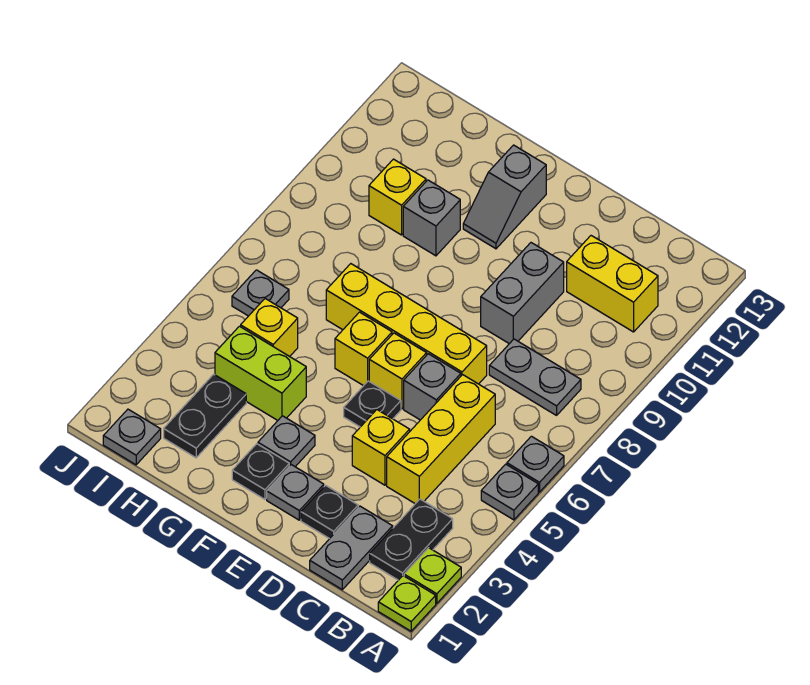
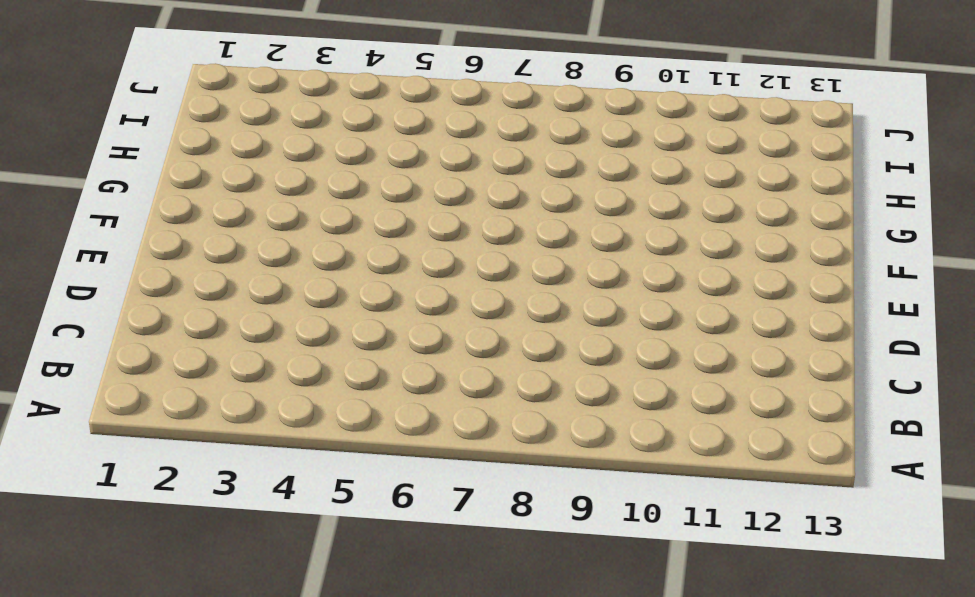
none -> lime 1x1 plate [378,576,436,631]
none -> lime 1x1 plate [404,548,461,603]
none -> grey 1x1 plate [481,464,538,520]

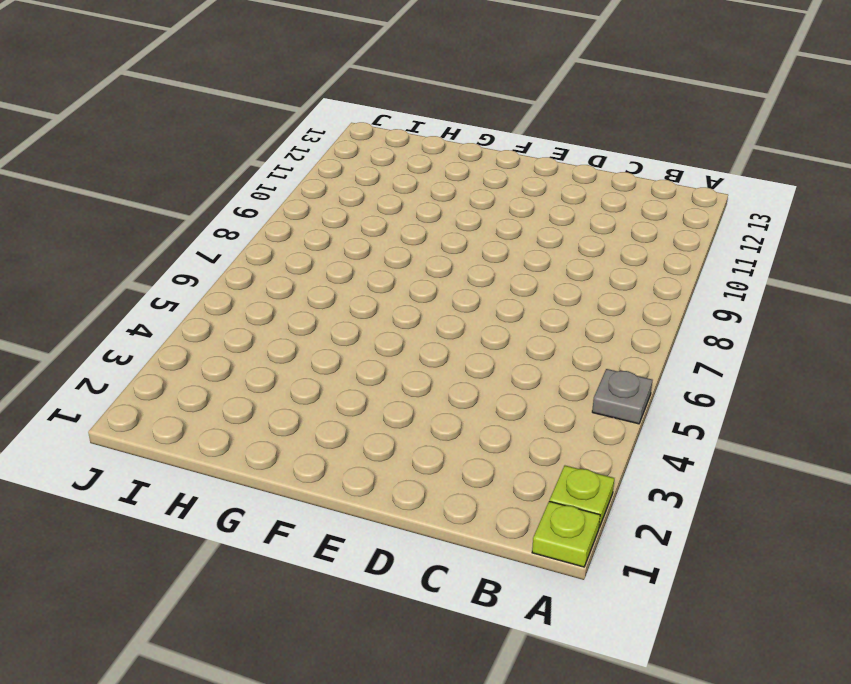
none -> grey 1x1 plate [507,436,564,492]
none -> black 1x2 plate [370,499,453,580]
none -> grey 1x2 plate [489,339,581,415]

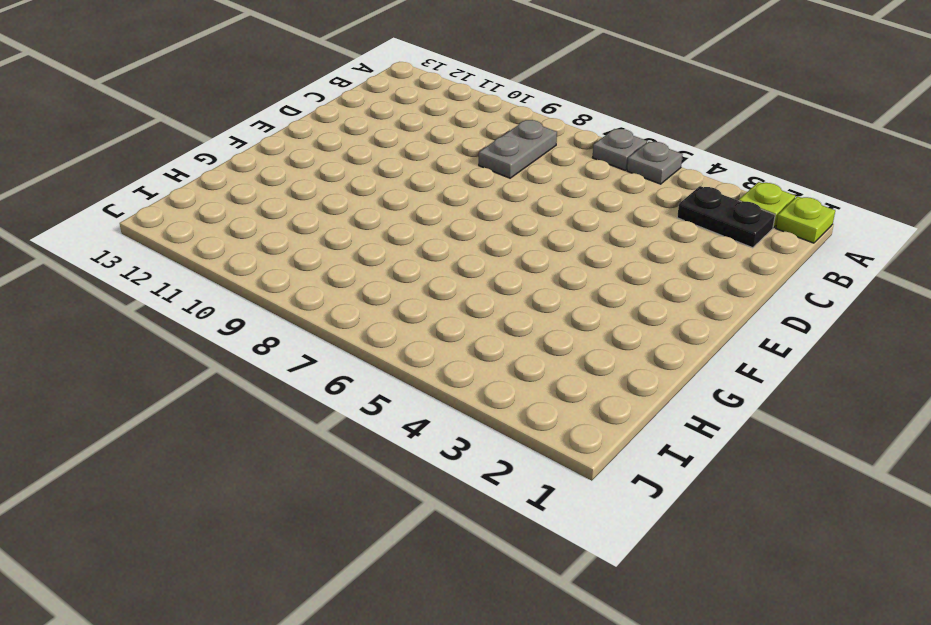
none -> yellow 1x2 brick [567,236,658,332]
none -> grey 1x2 plate [310,506,393,590]
none -> yellow 1x3 brick [387,375,495,504]

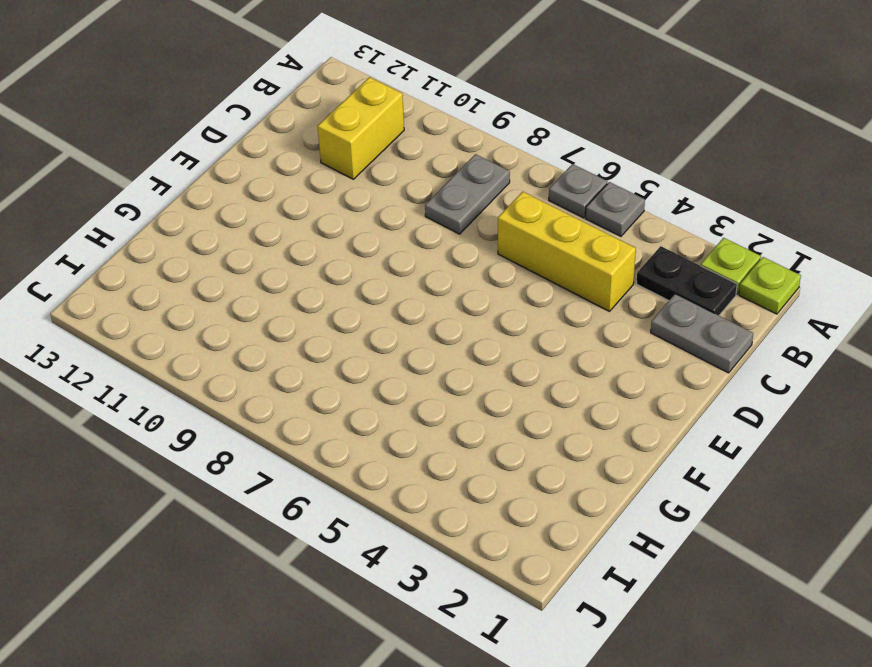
none -> black 1x1 plate [301,485,358,539]
none -> yellow 1x1 brick [352,410,410,485]
none -> grey 1x1 brick [404,354,461,420]

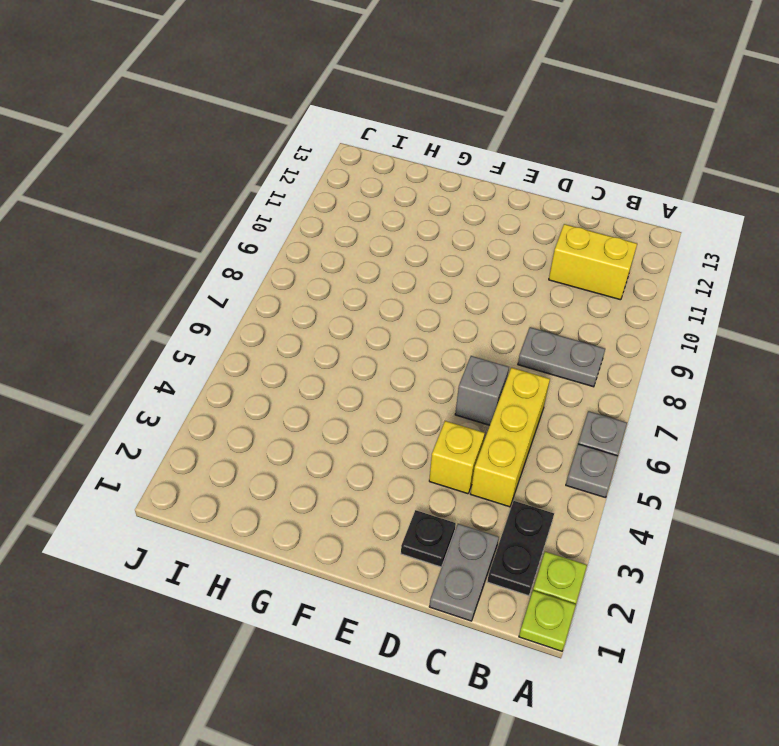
none -> yellow 1x4 brick [326,264,487,384]
none -> grey 1x2 brick [481,243,564,344]
none -> grey 1x1 plate [267,465,324,520]

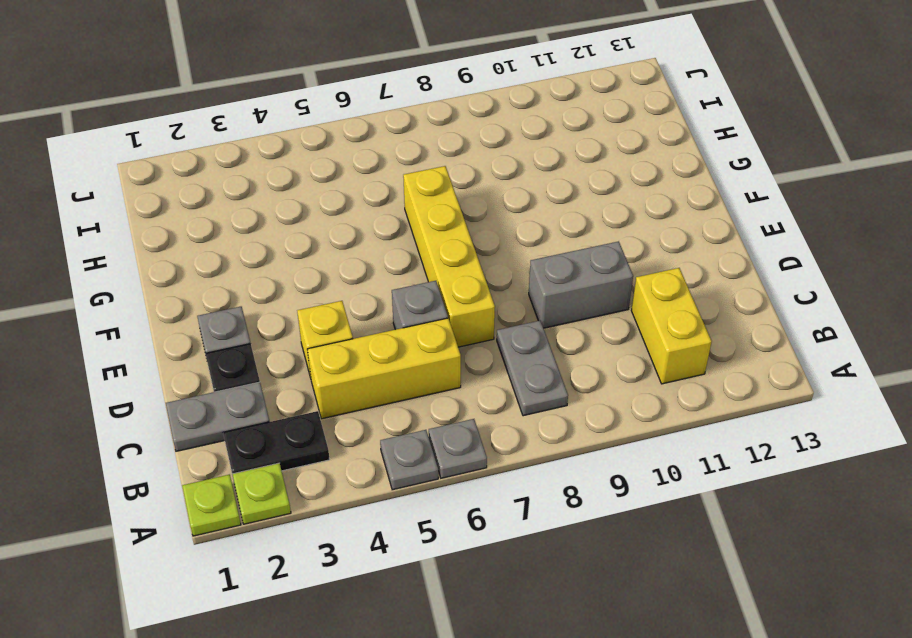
none -> black 1x1 plate [344,381,401,427]
none -> yellow 1x1 brick [369,333,427,409]
none -> black 1x1 plate [232,444,289,499]

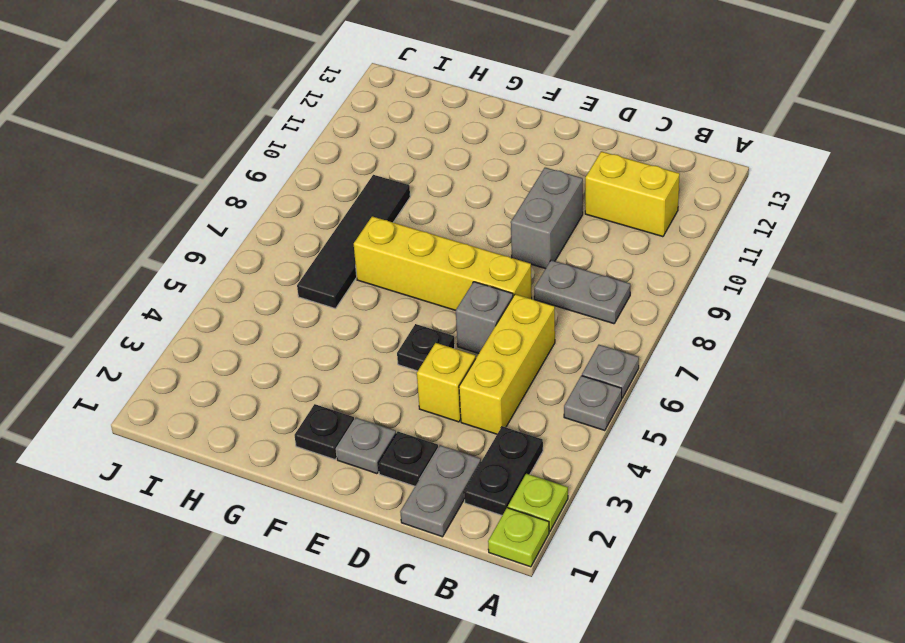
black 1x4 tile [297,175,410,309] -> none
none -> yellow 1x1 brick [369,333,427,409]
none -> grey 1x1 plate [258,416,315,467]
none -> yellow 1x1 brick [335,312,392,386]

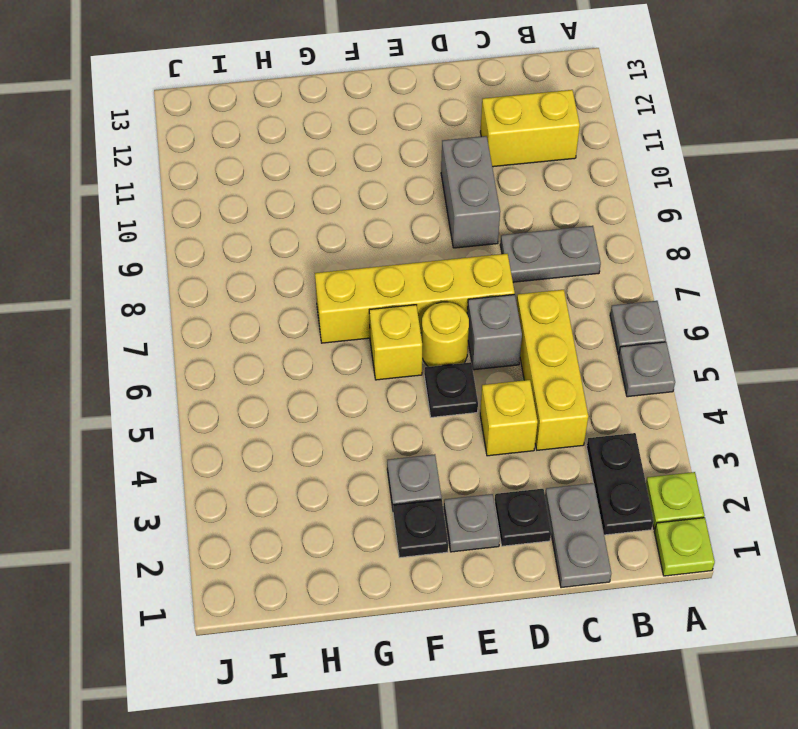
yellow 1x1 round brick [422,302,469,367] -> yellow 1x1 brick [369,333,427,409]
none -> grey 1x2 slope [463,145,546,249]
none -> lime 1x2 brick [215,326,306,420]
none -> grey 1x1 brick [403,180,460,256]

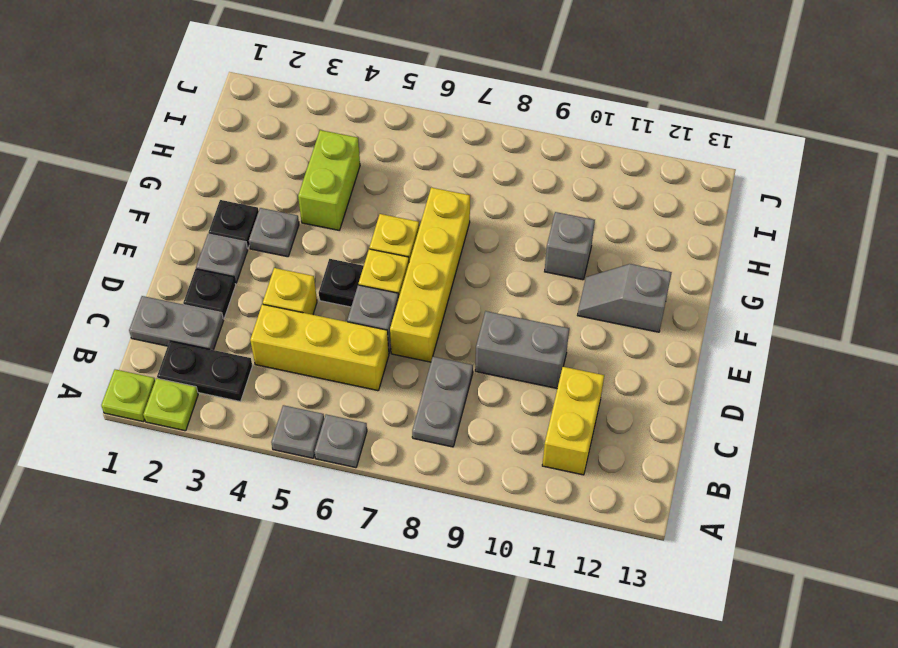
none -> black 1x2 plate [164,374,246,458]
none -> yellow 1x1 brick [241,299,298,357]
none -> yellow 1x1 brick [369,159,426,235]

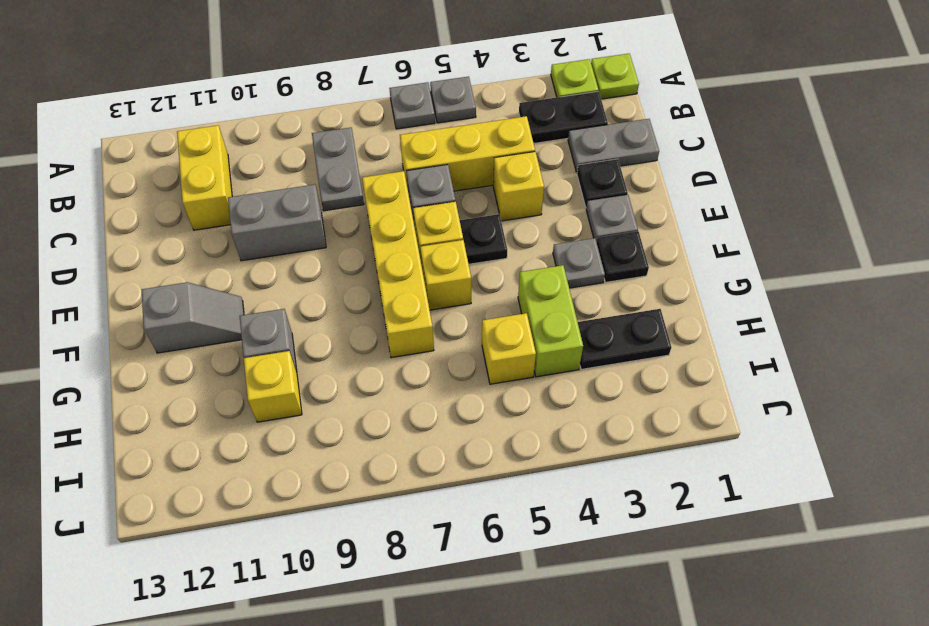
none -> grey 1x1 plate [103,409,161,465]
none -> grey 1x1 plate [232,270,289,316]

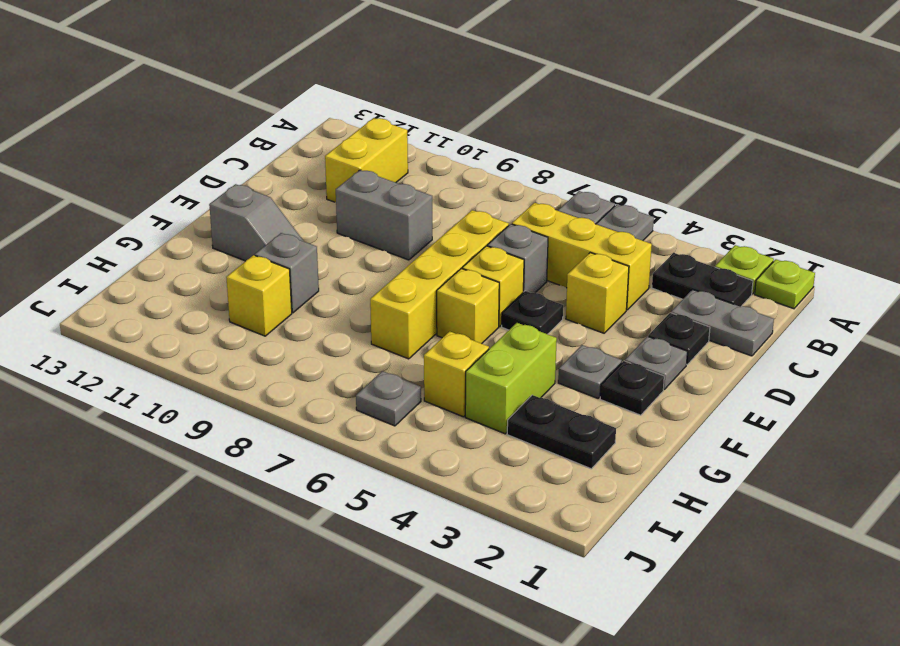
none -> grey 1x2 plate [489,339,581,415]
none -> grey 1x1 plate [103,409,161,465]

